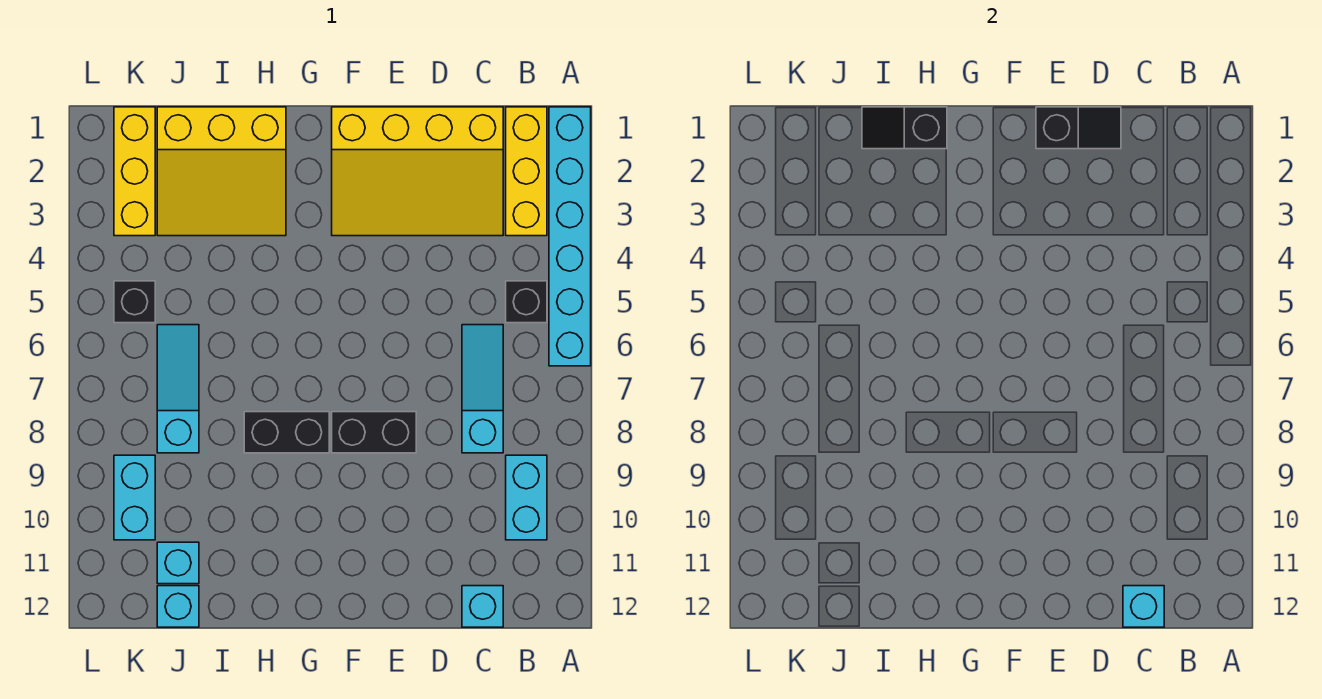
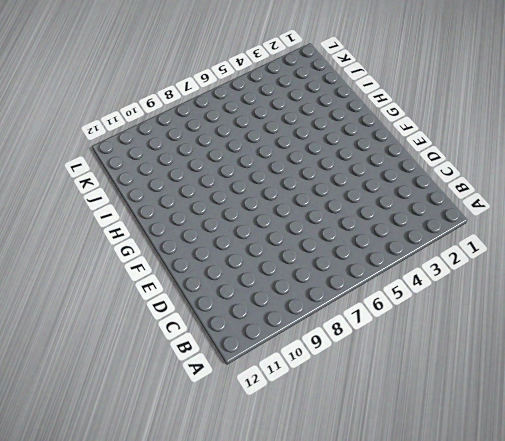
none -> cyan 1x6 brick [549,107,591,366]
none -> yellow 1x3 brick [506,107,547,236]
none -> black 1x1 brick [506,281,547,323]

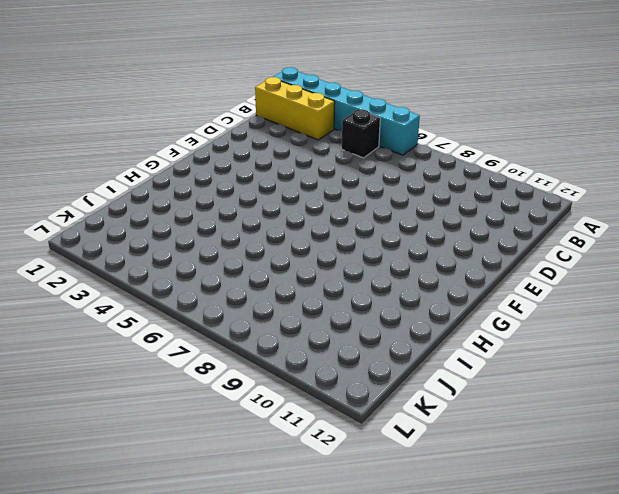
none -> cyan 1x2 brick [506,455,547,540]
none -> yellow 3x4 slope [332,107,503,236]
none -> cyan 1x3 slope [462,325,503,453]

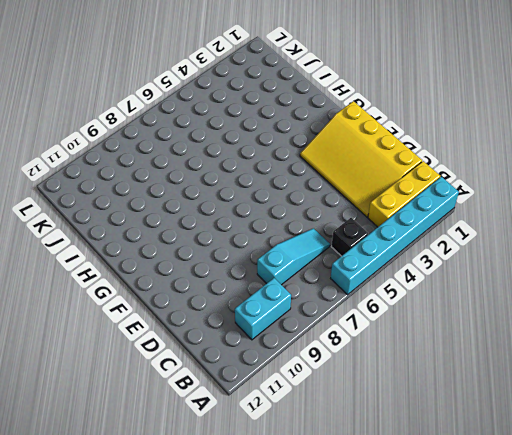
none -> cyan 1x1 brick [462,586,503,627]
none -> black 1x2 brick [332,412,416,453]
none -> black 1x2 brick [244,412,329,453]

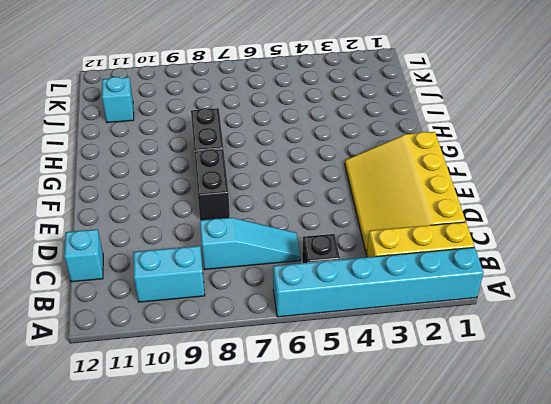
none -> yellow 3x3 slope [157,107,286,236]
none -> cyan 1x3 slope [157,325,199,453]
none -> cyan 1x1 brick [157,586,199,627]

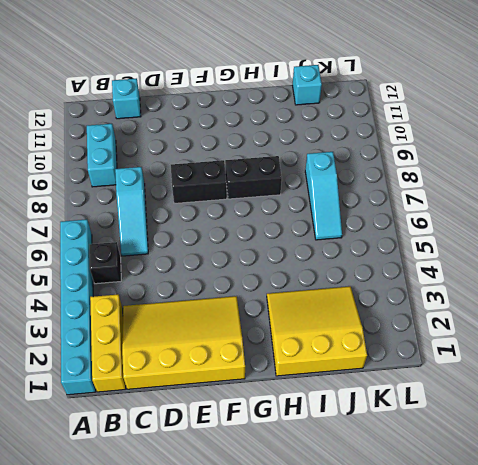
none -> cyan 1x1 brick [157,542,199,584]
none -> yellow 1x3 brick [114,107,155,236]
none -> black 1x1 brick [114,281,155,323]

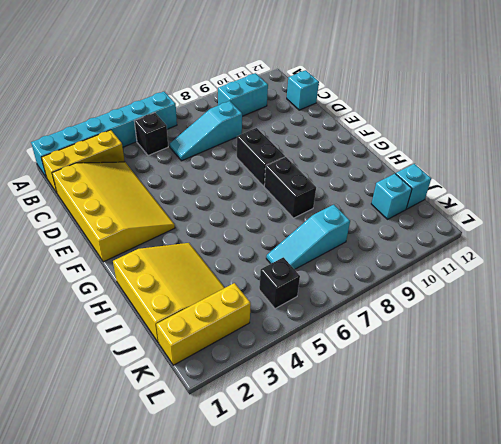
none -> cyan 1x2 brick [114,455,155,540]
none -> cyan 1x1 brick [1123,586,1164,627]
none -> black 1x2 slope [1036,107,1121,149]

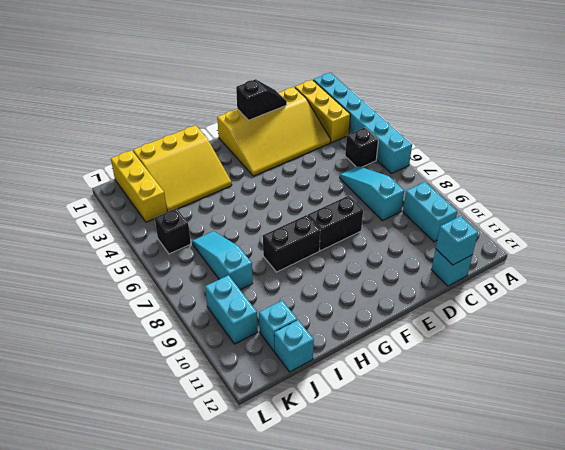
none -> black 1x2 slope [862,107,947,149]

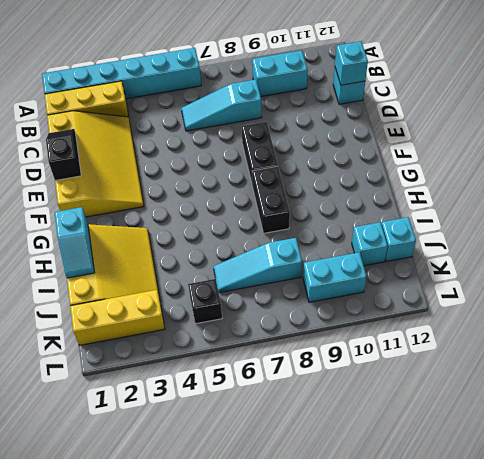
cyan 1x2 slope [55,207,95,278] -> black 1x2 slope [862,107,947,149]
none -> black 1x1 brick [506,281,547,323]

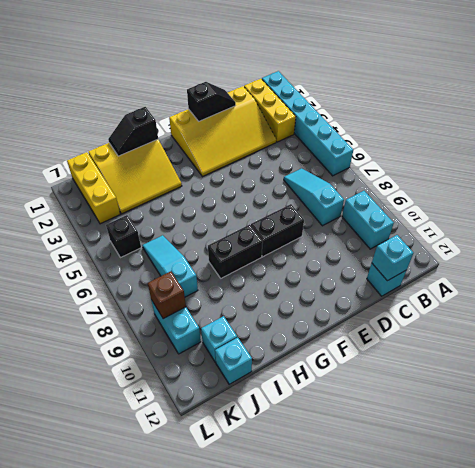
brown 1x1 brick [148,271,186,319] -> none
none -> black 1x1 brick [506,281,547,323]

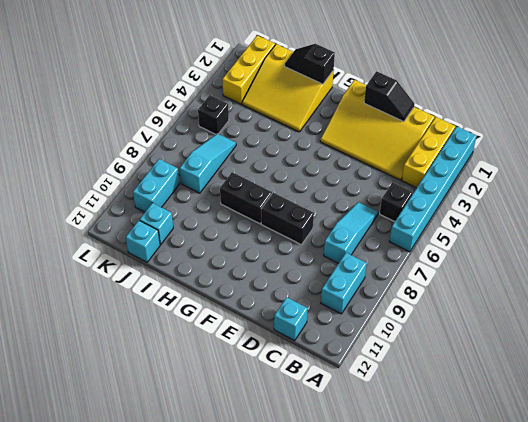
none -> cyan 1x1 brick [1123,586,1164,627]

